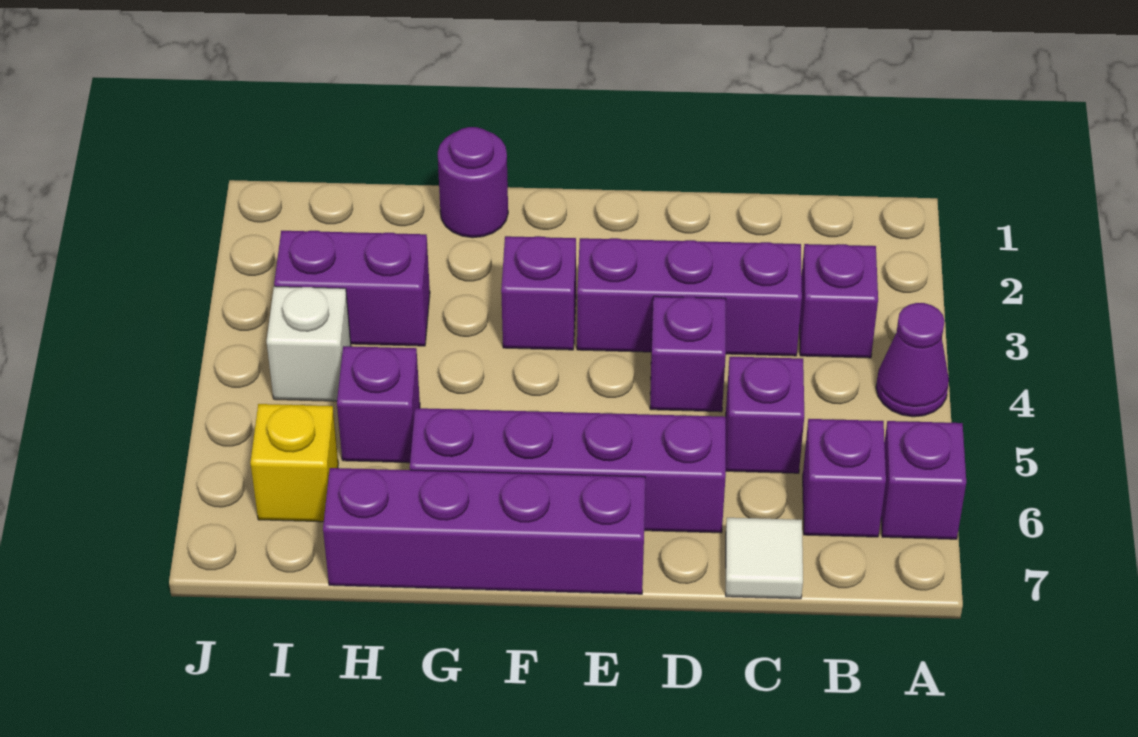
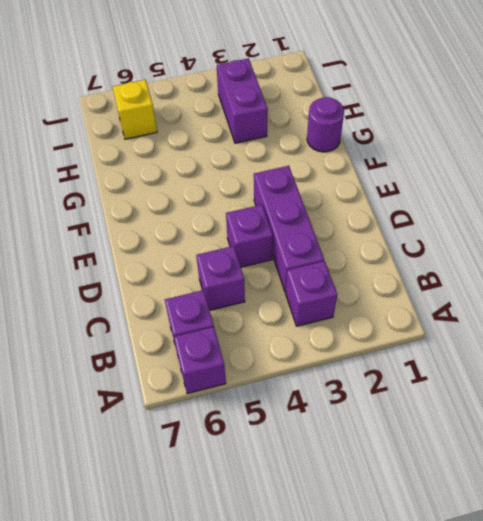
none -> purple 1x1 cone [876,303,949,417]
none -> white 1x1 tile [726,518,803,599]
none -> purple 1x4 brick [410,408,726,533]

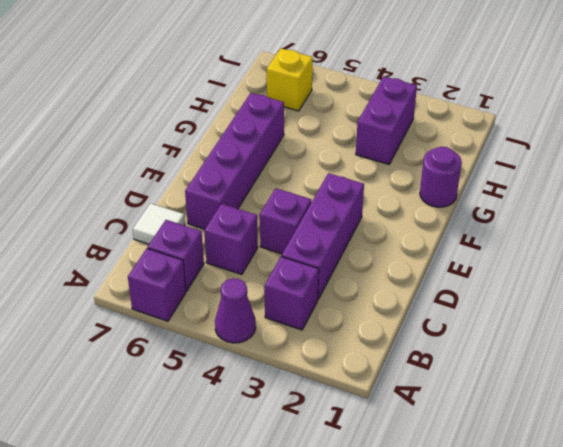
none -> purple 1x4 brick [323,468,645,594]
none -> purple 1x1 brick [501,236,576,350]
none -> purple 1x1 brick [337,346,420,463]

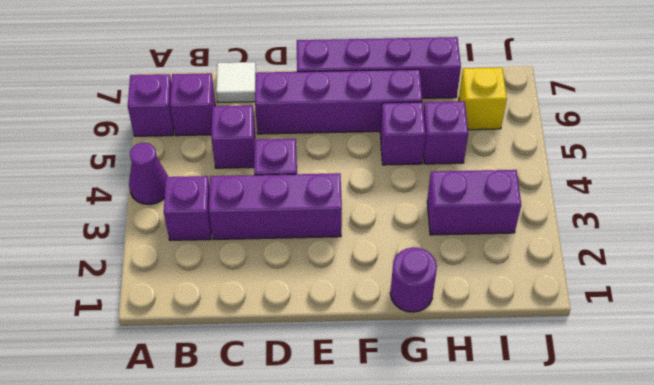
purple 1x1 brick [380,102,425,165] -> purple 1x1 brick moved to [501,236,576,350]
none -> white 1x1 brick [267,286,351,401]

